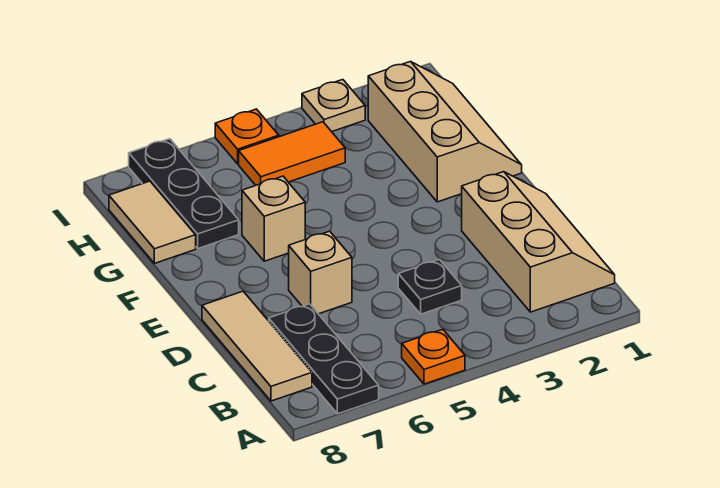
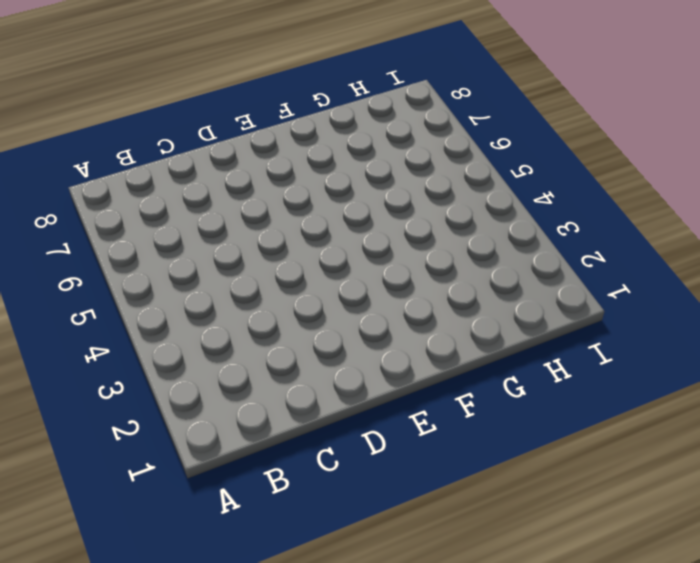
none -> orange 1x1 plate [402,329,465,384]
none -> black 1x3 plate [269,304,379,414]
none -> tan 2x3 slope [462,172,615,312]

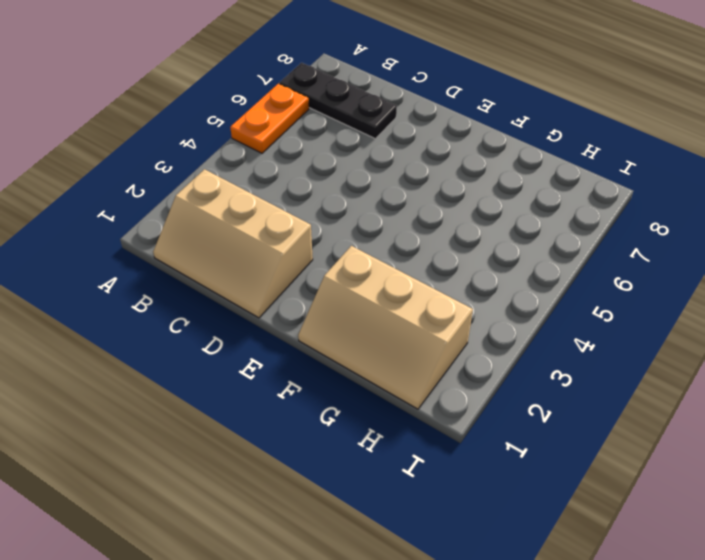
orange 1x2 plate [230,84,309,153] -> orange 1x1 plate [402,329,465,384]
none -> tan 1x3 tile [202,291,312,401]
none -> black 1x1 plate [398,260,462,314]
none -> tan 1x1 brick [289,231,352,314]

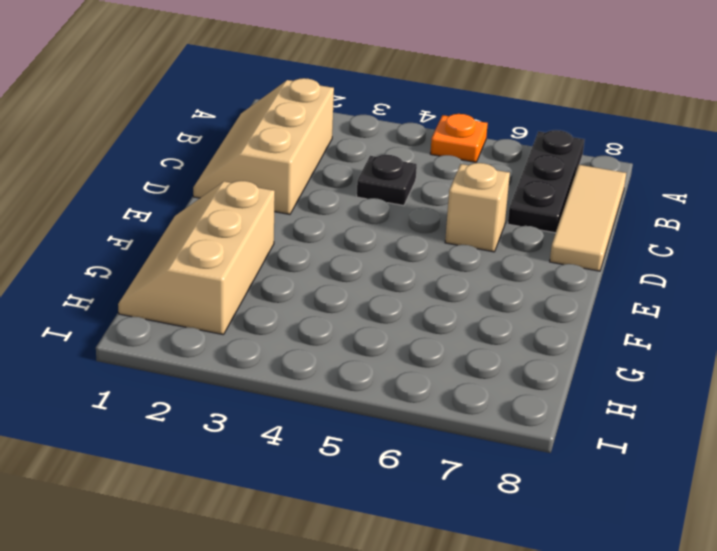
none -> tan 1x1 brick [242,176,305,261]
none -> black 1x3 plate [129,139,239,248]
none -> tan 1x2 tile [109,181,196,263]

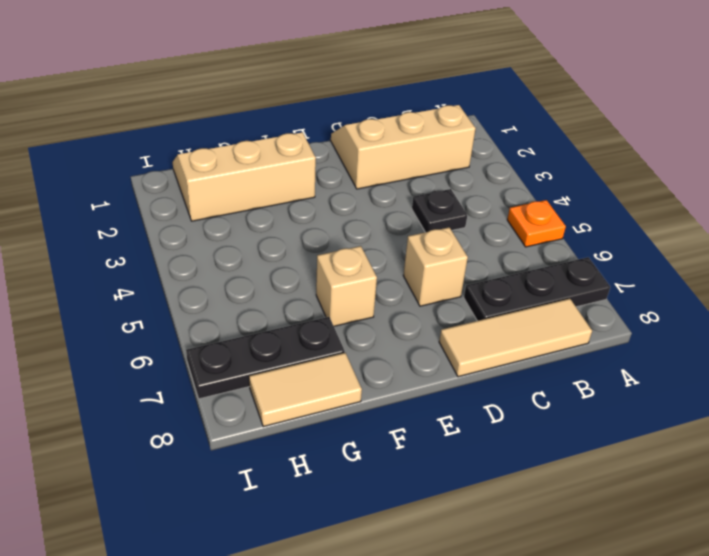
none -> orange 1x2 tile [239,122,345,185]
none -> tan 1x1 plate [302,80,365,132]
none -> orange 1x1 plate [215,109,279,164]

